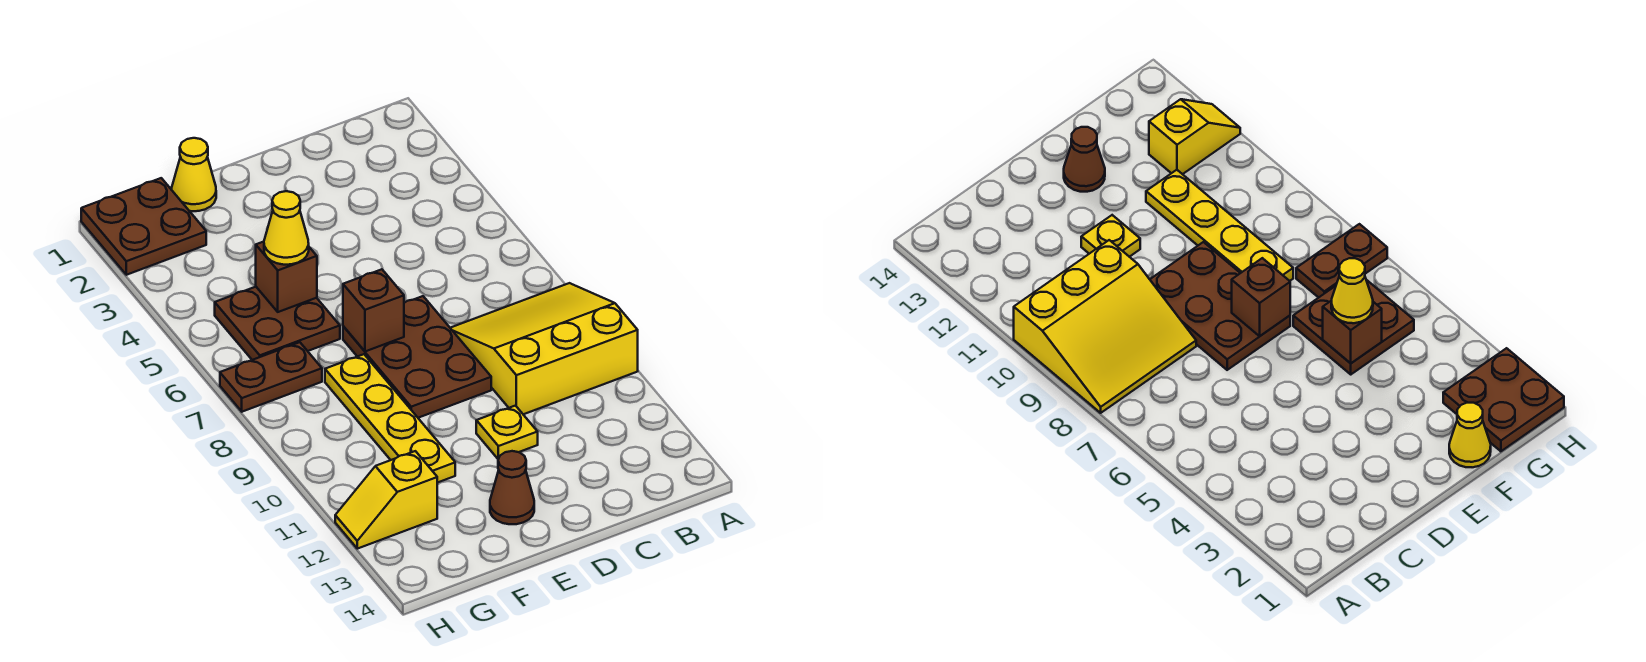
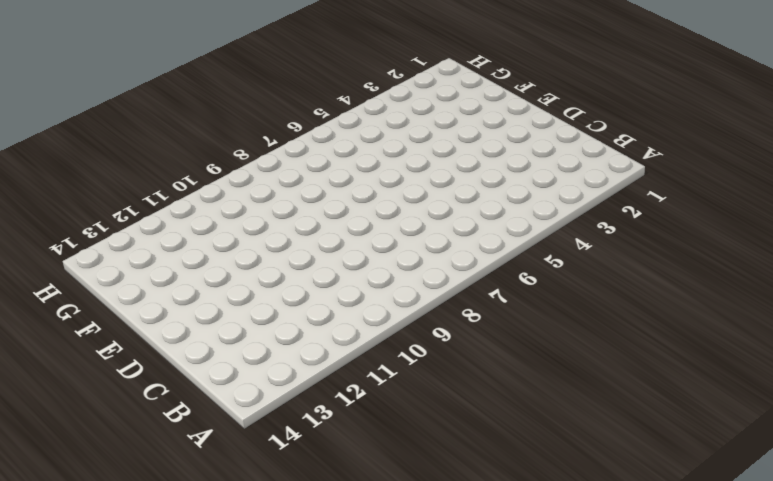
none -> yellow 3x3 slope [451,283,638,414]
none -> brown 2x3 plate [343,296,491,418]
none -> yellow 1x1 plate [476,406,538,459]

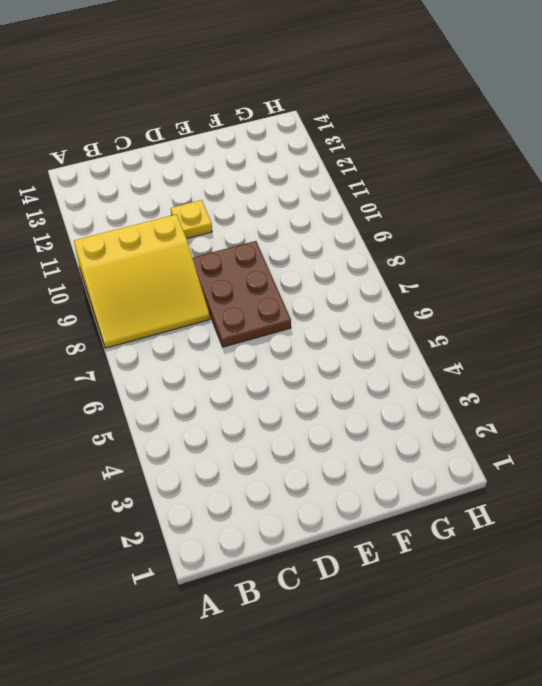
none -> brown 1x1 cone [490,451,534,524]
none -> yellow 1x1 cone [172,138,216,211]
none -> brown 2x2 plate [215,287,340,360]

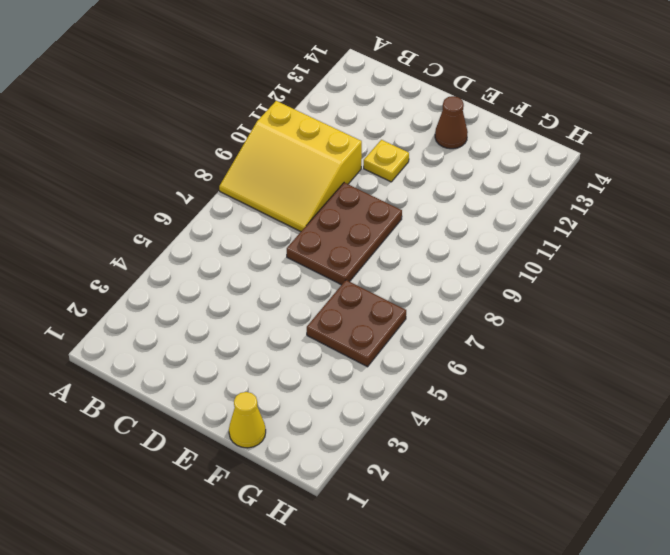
none -> yellow 1x4 plate [325,354,455,483]
none -> brown 2x2 plate [81,178,206,275]
none -> brown 1x2 plate [220,342,322,412]

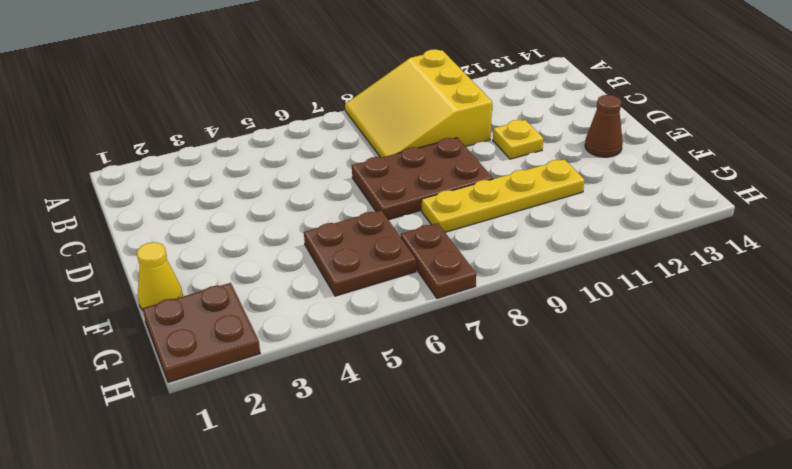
none -> yellow 1x2 slope [335,451,437,549]
none -> brown 1x1 brick [343,269,404,351]
none -> brown 1x1 brick [256,242,317,312]

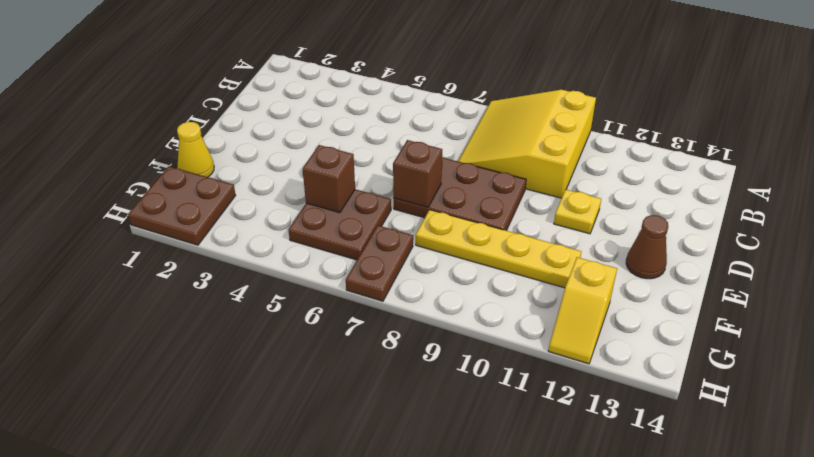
none -> yellow 1x1 cone [264,191,309,265]

